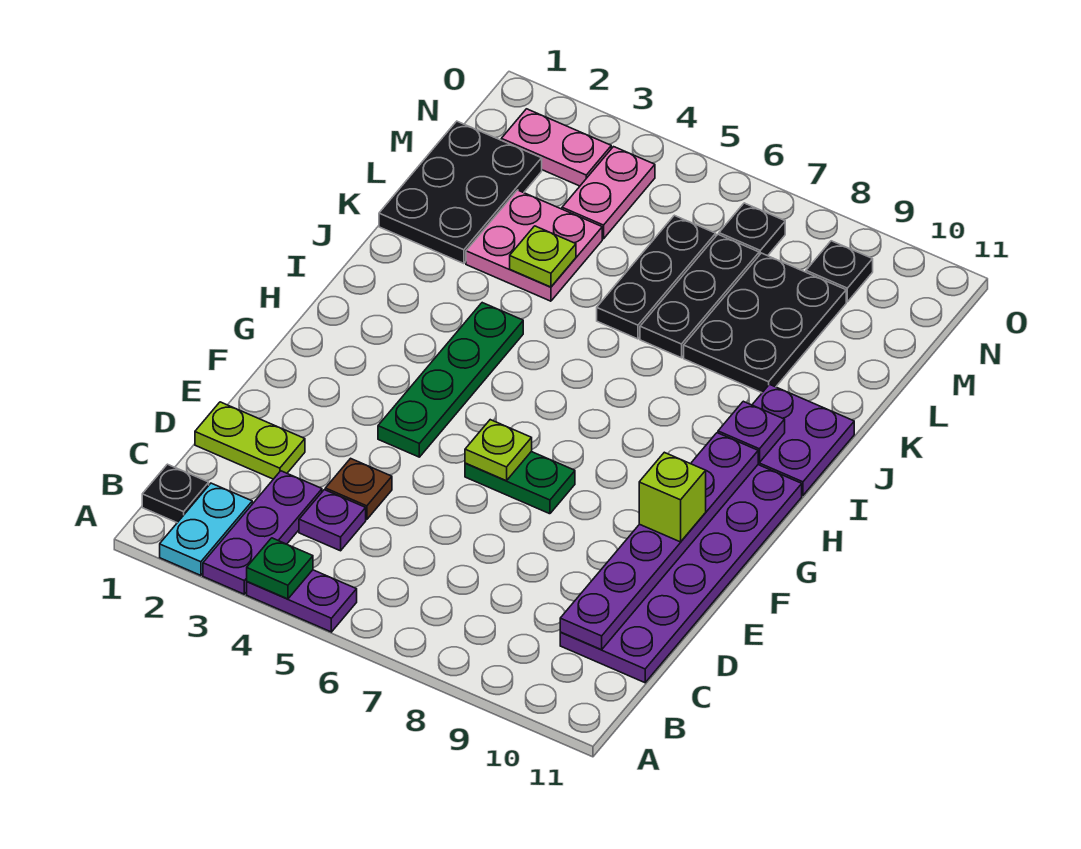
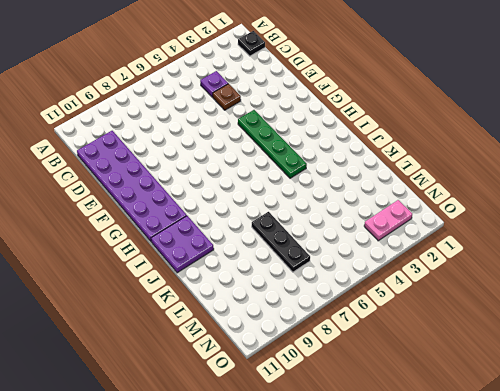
none -> cyan 1x2 plate [160,483,252,575]
none -> purple 1x3 plate [203,471,322,594]
none -> purple 1x2 plate [247,570,357,632]

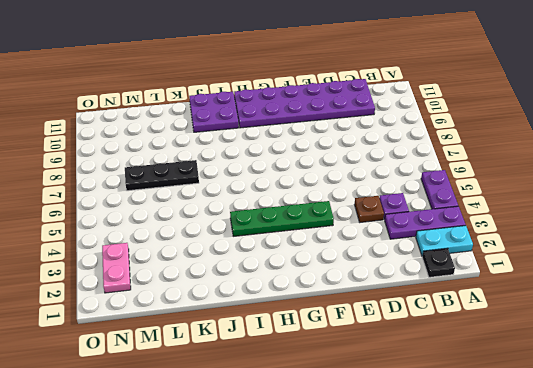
none -> lime 1x2 plate [195,402,305,479]
none -> green 1x2 plate [465,452,575,514]
none -> black 2x3 plate [379,121,542,264]

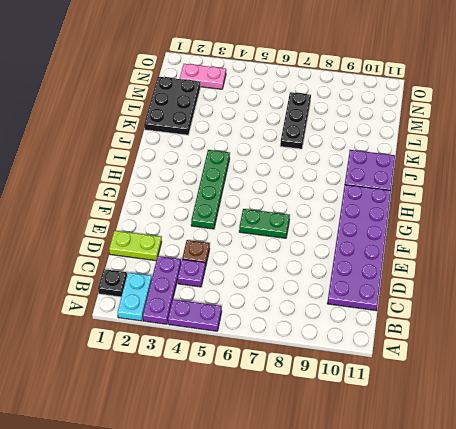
none -> pink 2x2 plate [466,190,602,301]
none -> black 1x3 plate [597,215,716,339]
none -> black 2x3 plate [684,253,846,393]

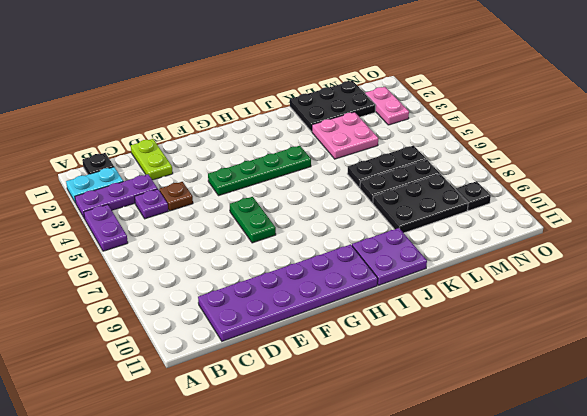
none -> pink 1x2 plate [562,147,655,239]
none -> black 1x1 plate [719,203,785,256]
none -> green 1x1 plate [247,538,313,599]

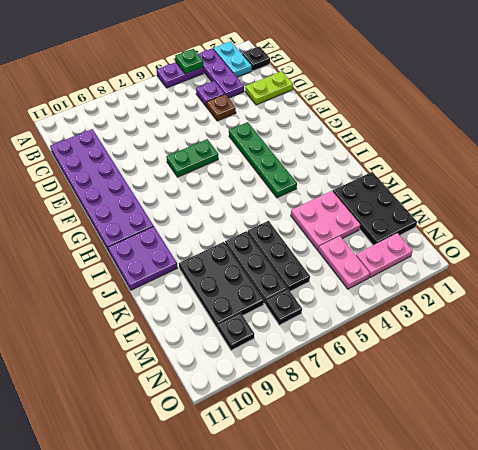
none -> purple 1x6 plate [560,433,759,650]
none -> lime 1x1 plate [465,420,532,481]
none -> purple 1x1 plate [718,401,785,463]

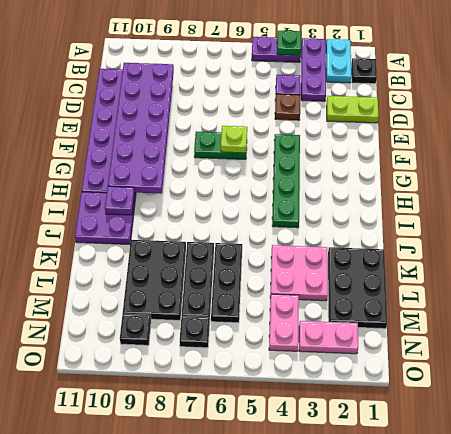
purple 2x6 plate [108,63,174,194] -> purple 1x6 plate [560,433,759,650]
none -> lime 1x1 plate [510,226,576,287]
none -> lime 1x1 brick [639,452,706,542]

